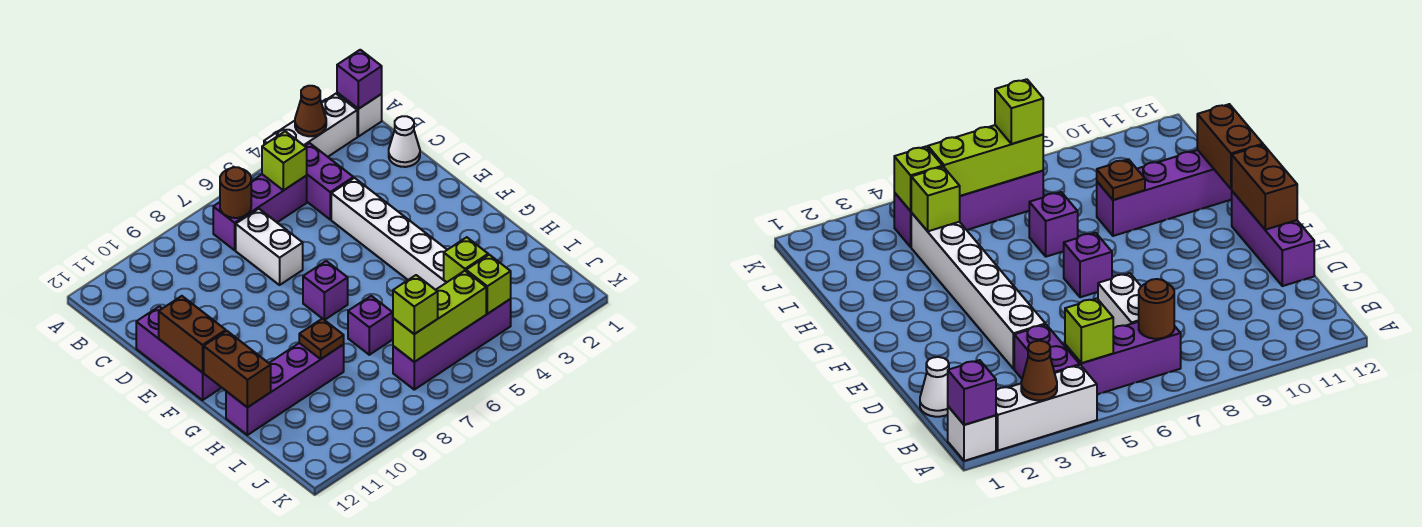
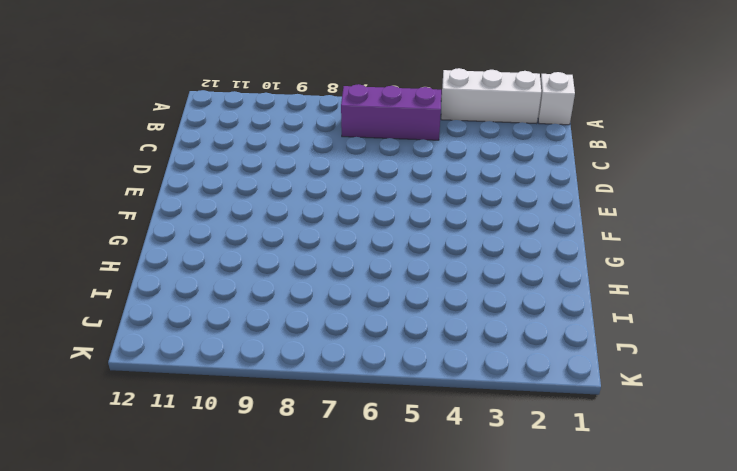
none -> purple 1x2 brick [305,143,353,219]
none -> white 1x1 cone [389,116,420,167]
none -> white 1x2 brick [236,209,303,285]

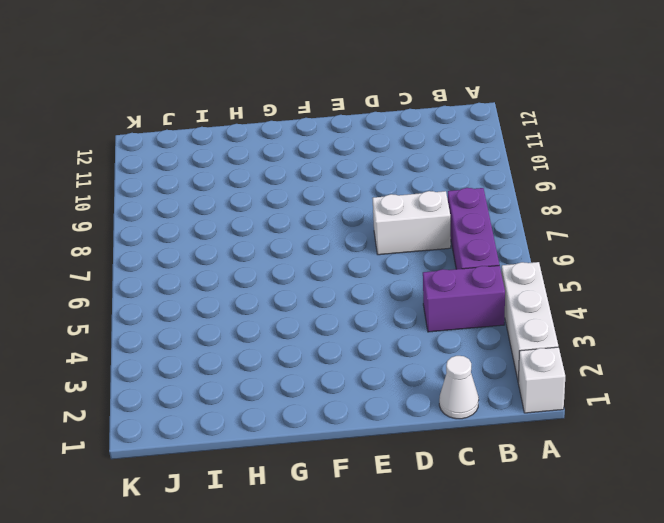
none -> white 1x6 brick [331,178,447,290]
none -> purple 1x3 brick [136,306,222,400]
none -> purple 1x1 brick [303,261,348,320]

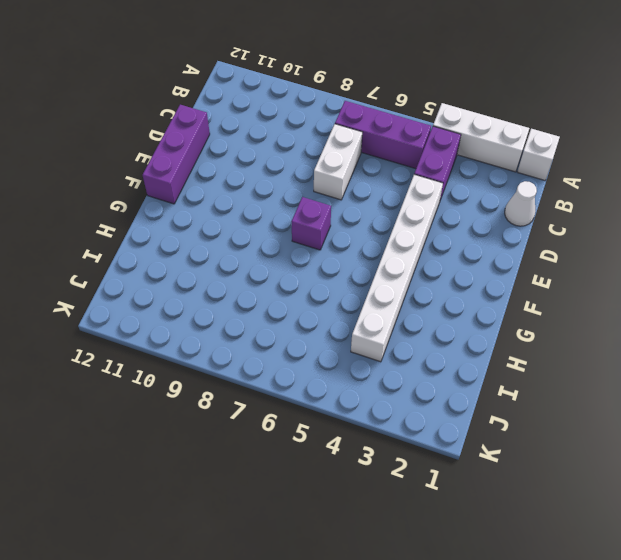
none -> purple 1x1 brick [348,296,393,355]
none -> purple 1x4 brick [226,343,344,435]
none -> purple 1x4 brick [393,299,511,390]

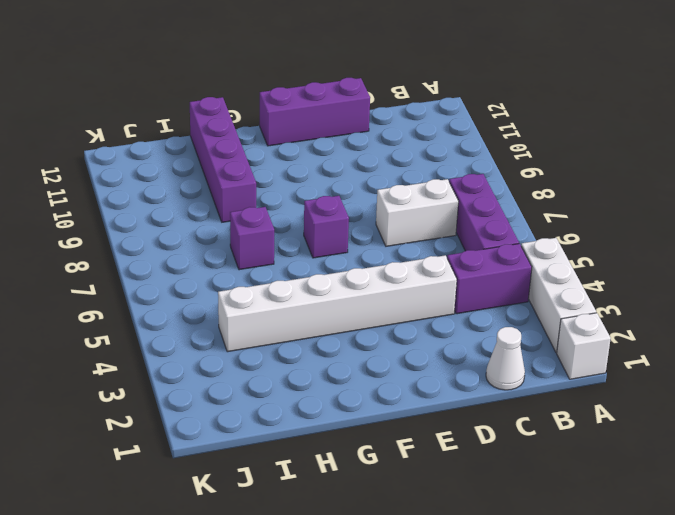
none -> purple 1x4 brick [393,299,511,390]
none -> purple 1x1 brick [337,50,382,109]
none -> brown 1x1 cone [295,86,326,136]

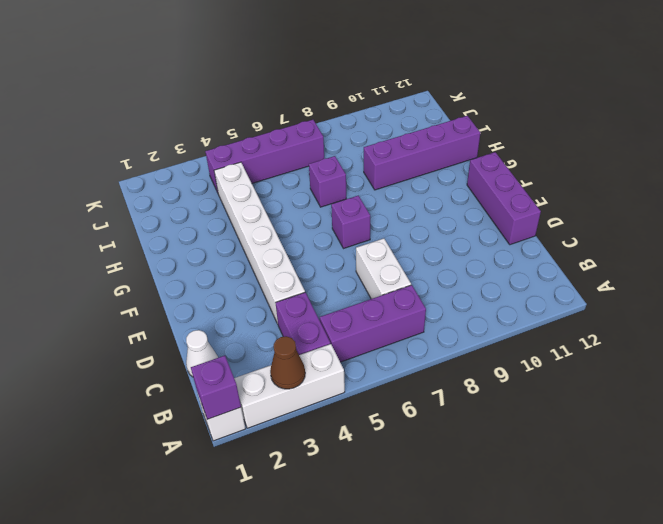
none -> lime 1x1 brick [262,131,307,190]
none -> brown 1x1 round brick [220,167,251,218]
none -> brown 1x2 brick [159,296,226,373]

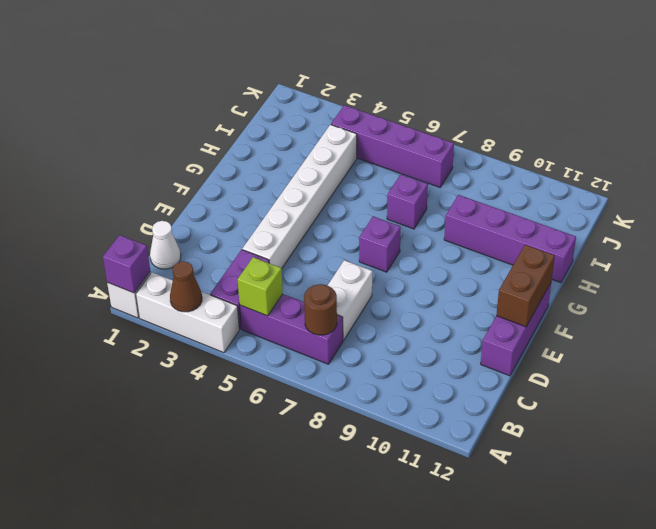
none -> brown 1x2 brick [204,331,271,407]
none -> brown 1x1 plate [299,319,344,359]
none -> lime 1x1 brick [444,237,488,282]

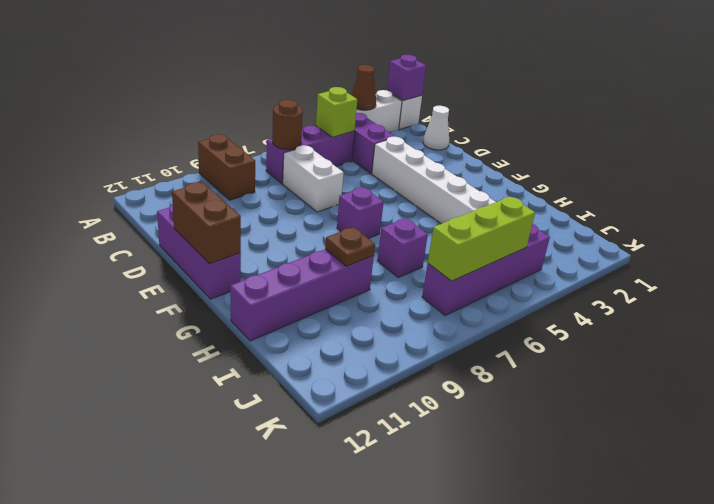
brown 1x2 brick [198,134,255,200] -> brown 1x2 brick moved to [204,331,271,407]
none -> lime 1x1 brick [444,237,488,282]
none -> lime 1x1 brick [466,255,511,314]
none -> lime 1x1 brick [393,275,438,334]

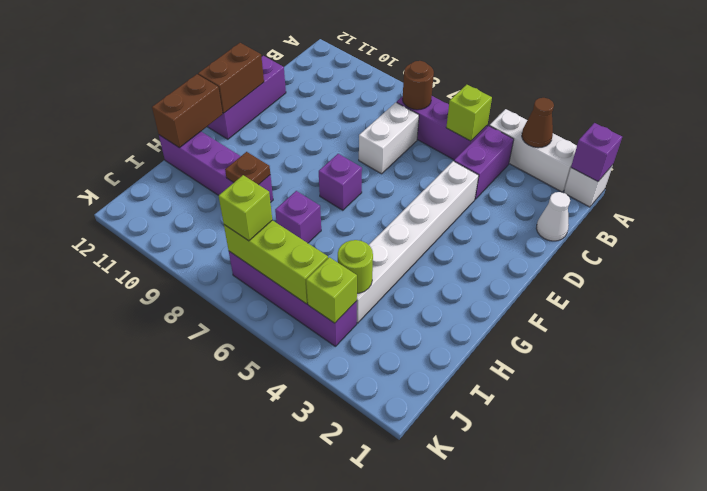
lime 1x1 round brick [338,240,373,293] -> lime 1x1 brick [444,237,488,282]

